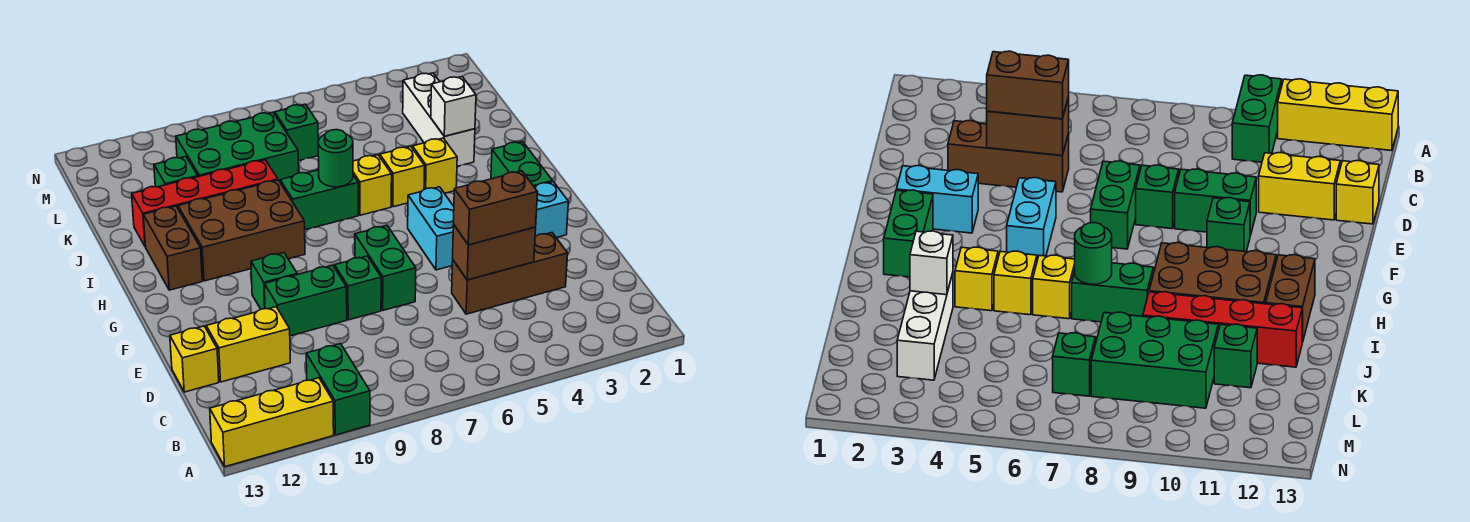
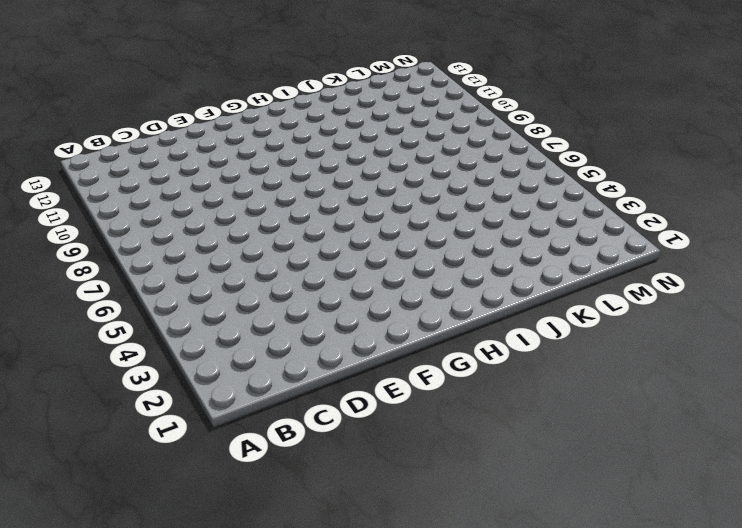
none -> green 1x2 brick [306,344,370,435]
none -> yellow 1x3 brick [210,378,334,467]
none -> brown 1x3 brick [452,233,568,314]

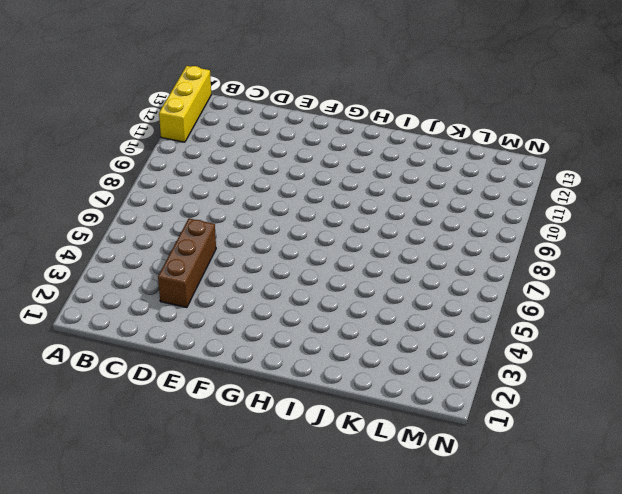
none -> green 1x2 brick [306,344,370,435]
none -> yellow 1x2 brick [206,307,290,382]
none -> yellow 1x1 brick [170,326,219,392]

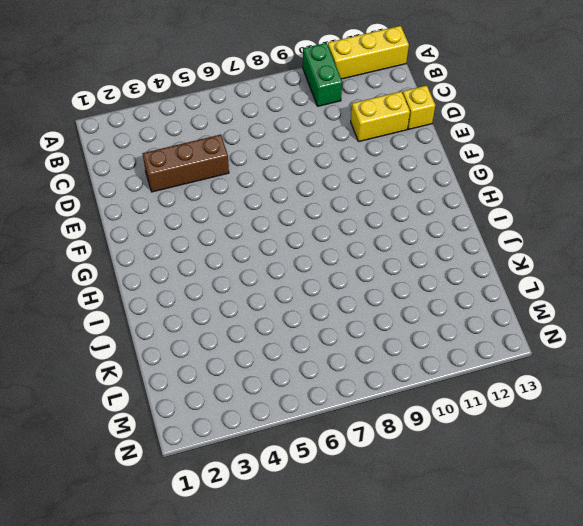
none -> green 1x2 brick [355,225,416,310]
none -> green 1x1 brick [334,256,381,320]
none -> green 1x2 brick [264,265,347,336]

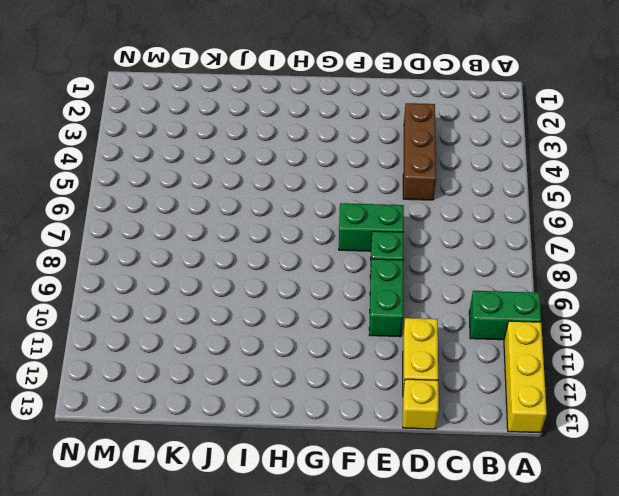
none -> cyan 1x2 brick [534,182,568,238]
none -> cyan 1x2 brick [408,187,454,270]
none -> green 1x1 brick [251,253,297,309]

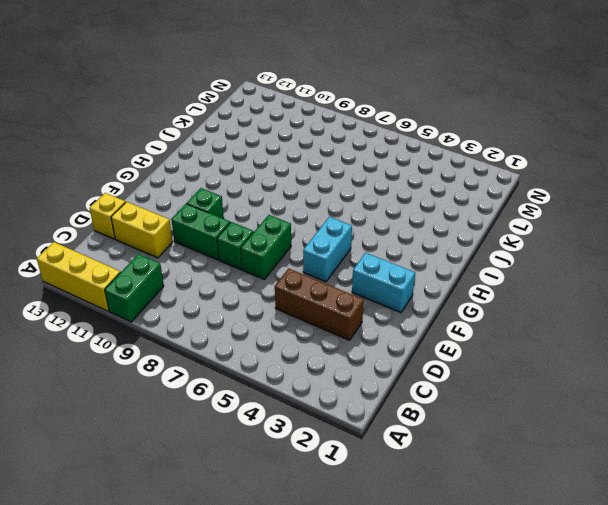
none -> green 1x2 brick [491,141,553,187]
none -> brown 2x3 brick [178,180,305,281]
none -> brown 1x2 brick [143,206,202,290]

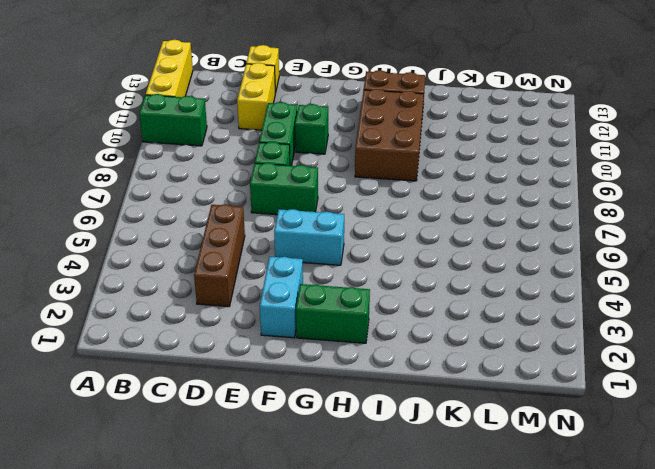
none -> yellow 1x1 brick [413,138,457,193]
none -> yellow 1x1 brick [380,146,425,207]
none -> yellow 1x1 brick [353,155,392,215]

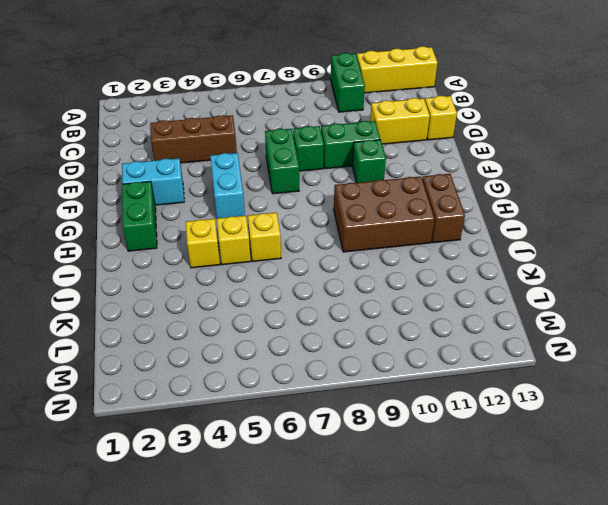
none -> green 1x2 brick [280,170,358,230]
none -> white 1x3 brick [403,73,475,166]
none -> red 1x4 brick [132,160,278,247]

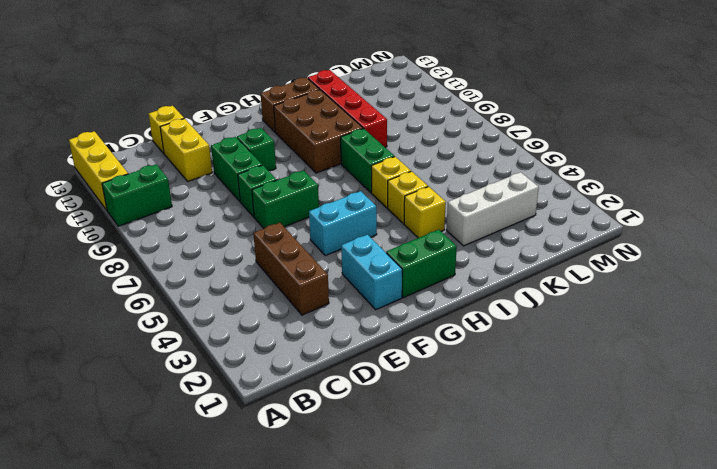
none -> green 2x3 brick [176,112,299,182]
none -> green 1x1 brick [154,157,198,187]
none -> green 1x1 brick [275,104,318,161]

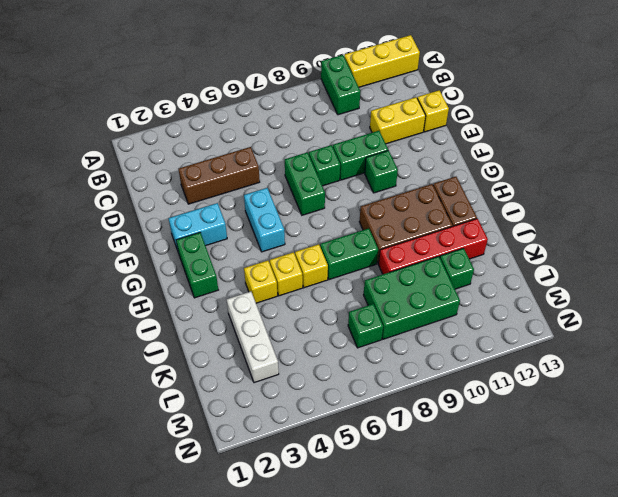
none -> brown 1x2 brick [453,225,536,280]
none -> green 1x1 round brick [318,130,353,187]
none -> white 1x1 brick [431,77,476,136]

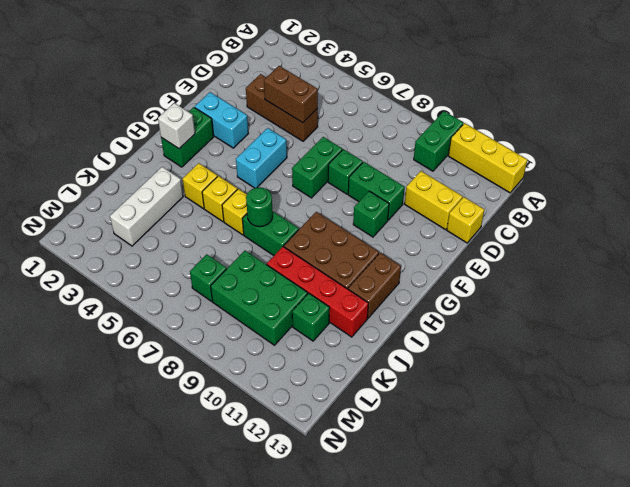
white 1x1 brick [158,103,195,149] -> white 1x1 brick moved to [431,77,476,136]
none -> brown 1x2 brick [453,171,537,245]

